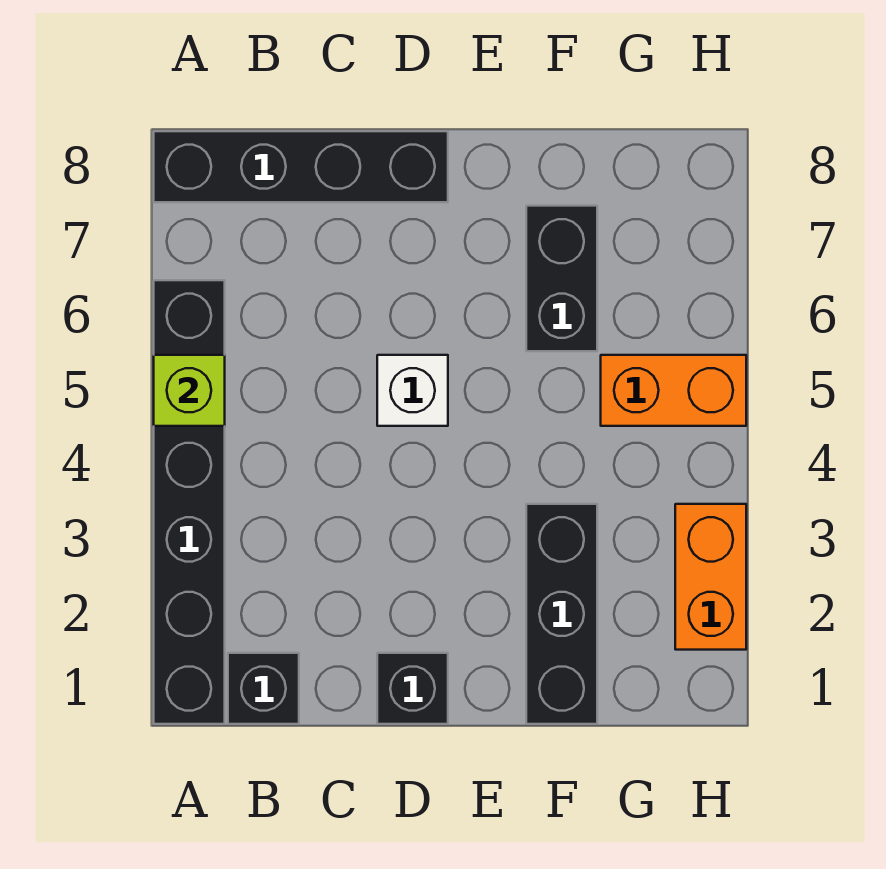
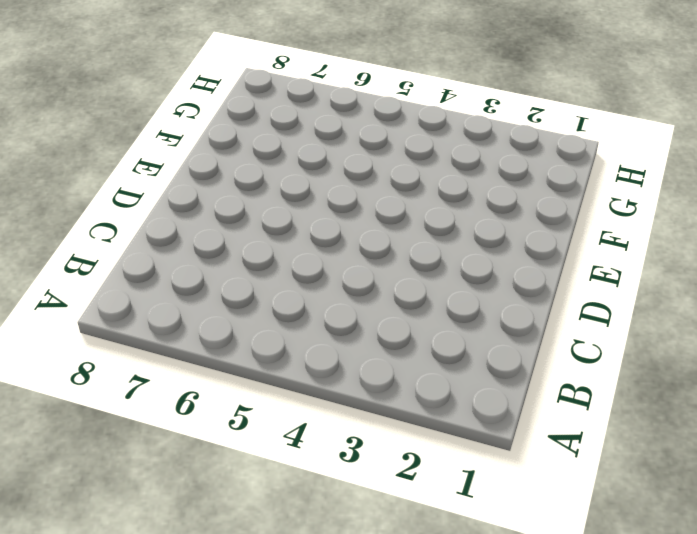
none -> black 1x6 brick [154,280,225,724]
none -> black 1x4 brick [154,131,448,202]

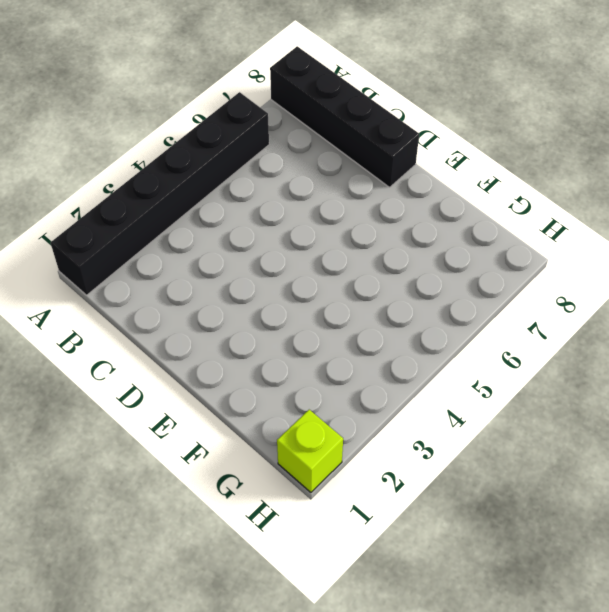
lime 1x1 brick [277,410,343,492] -> lime 1x1 brick moved to [154,355,225,426]
none -> black 1x1 brick [228,653,299,724]
none -> black 1x1 brick [377,653,448,724]

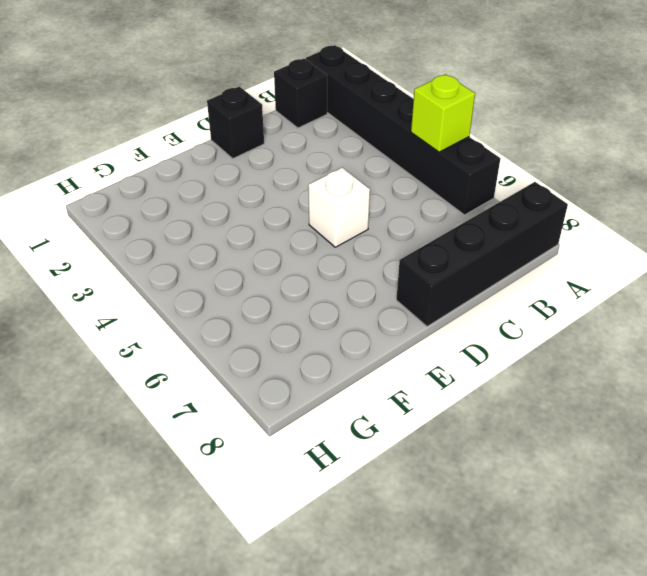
none -> black 1x3 brick [526,504,597,724]
none -> black 1x2 brick [526,206,597,351]

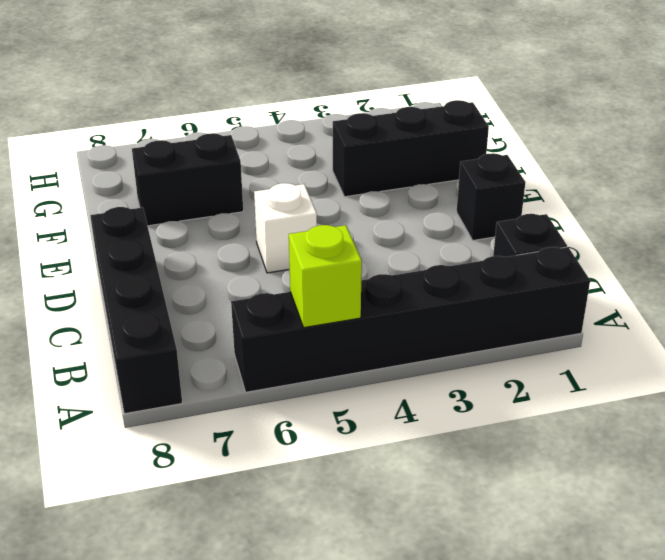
none -> orange 1x2 brick [601,355,746,426]
none -> orange 1x2 brick [675,504,746,650]

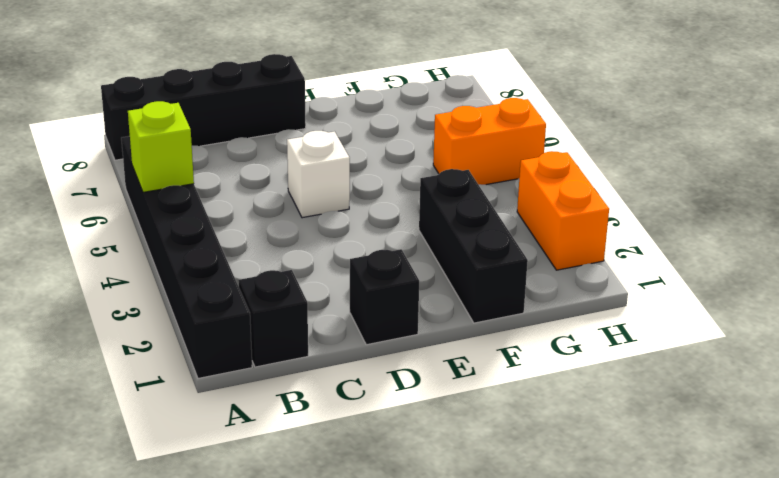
none -> black 1x2 brick [526,206,597,351]

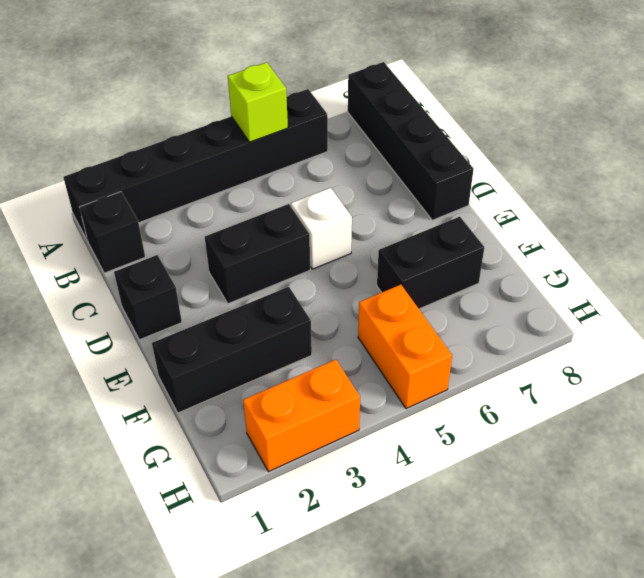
black 1x2 brick [205,204,310,304] -> none

